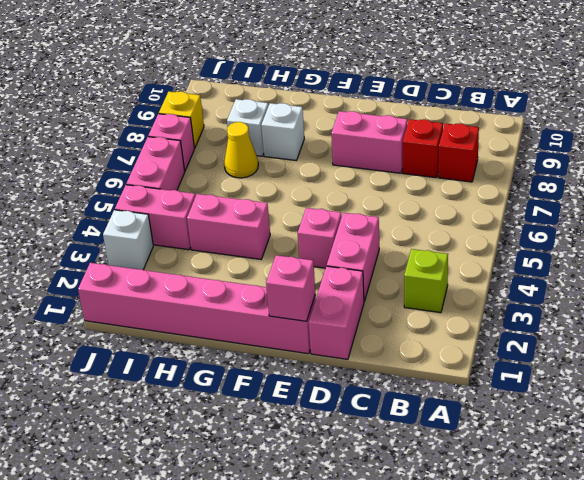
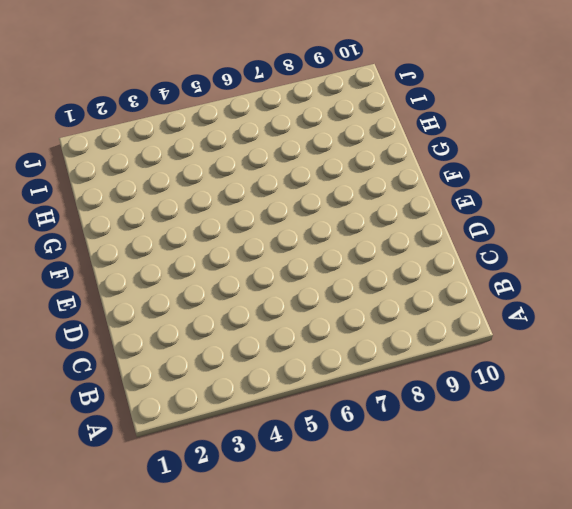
none -> lime 1x1 brick [404,249,448,313]
none -> red 1x1 brick [438,123,479,182]
none -> red 1x1 brick [403,119,443,178]

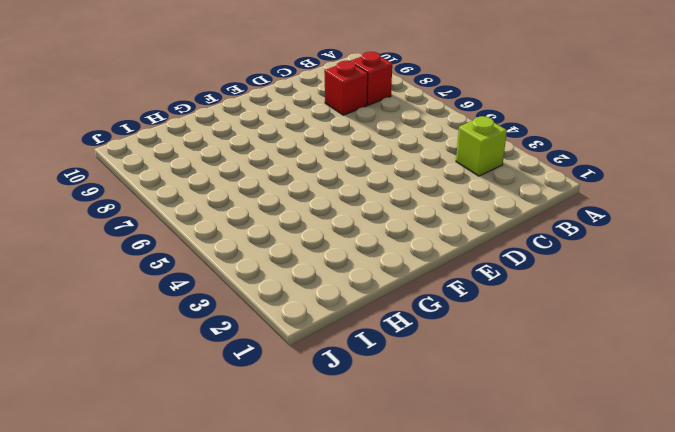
none -> pink 1x2 brick [309,266,364,359]
none -> pink 1x2 brick [327,213,379,301]
none -> pink 1x2 brick [331,111,407,173]

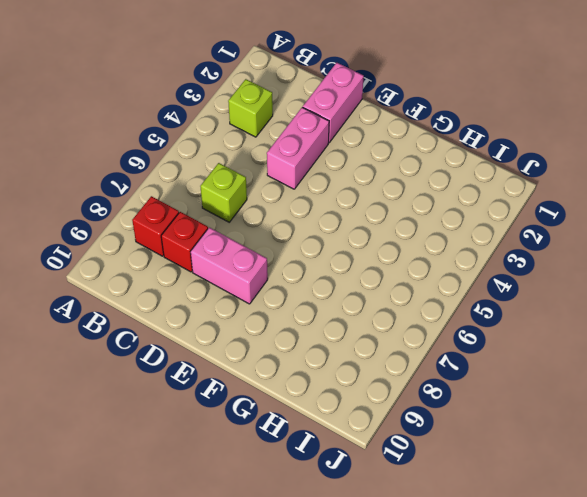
lime 1x1 brick [200,163,247,222] -> none
none -> pink 1x6 brick [78,263,316,354]
none -> pink 1x1 brick [298,208,342,268]
none -> pink 1x2 brick [187,194,270,259]

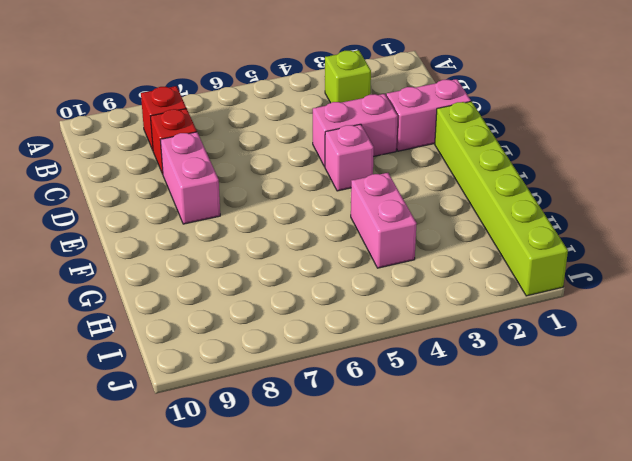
lime 1x6 brick [435,101,568,296] -> pink 1x6 brick [78,263,316,354]
none -> white 1x1 brick [261,103,304,161]
none -> yellow 1x1 cone [224,122,258,178]
none -> white 1x1 brick [227,99,268,156]

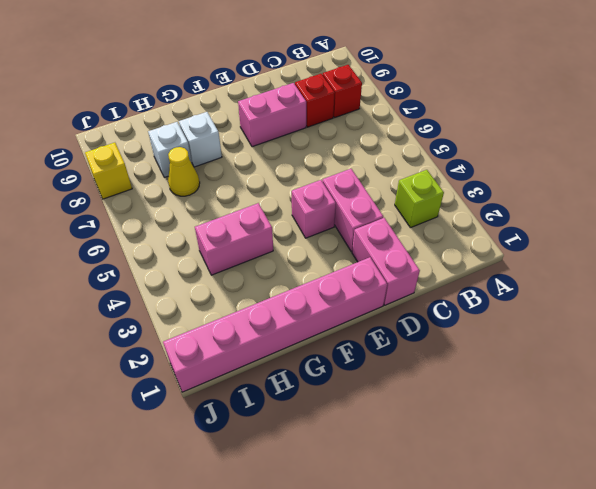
none -> pink 1x2 brick [115,185,196,250]
none -> white 1x1 brick [103,210,153,270]
none -> pink 1x2 brick [126,137,185,190]

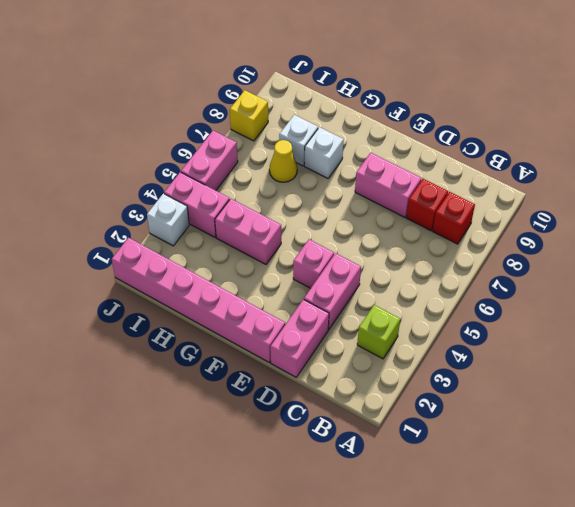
none -> pink 1x1 brick [148,114,194,171]
none -> pink 1x1 brick [266,255,315,321]

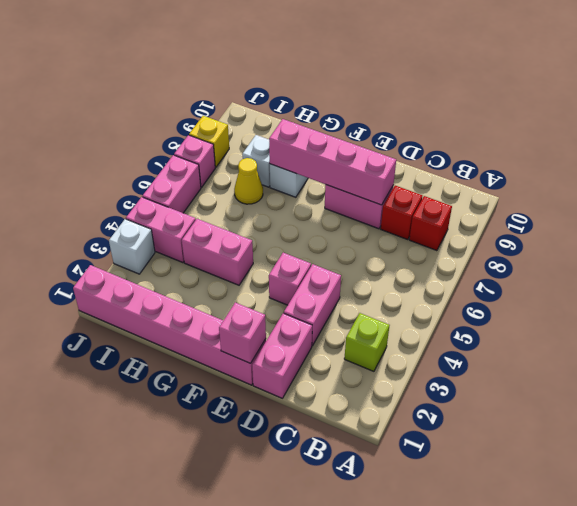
pink 1x4 brick [269,119,396,205] -> none

